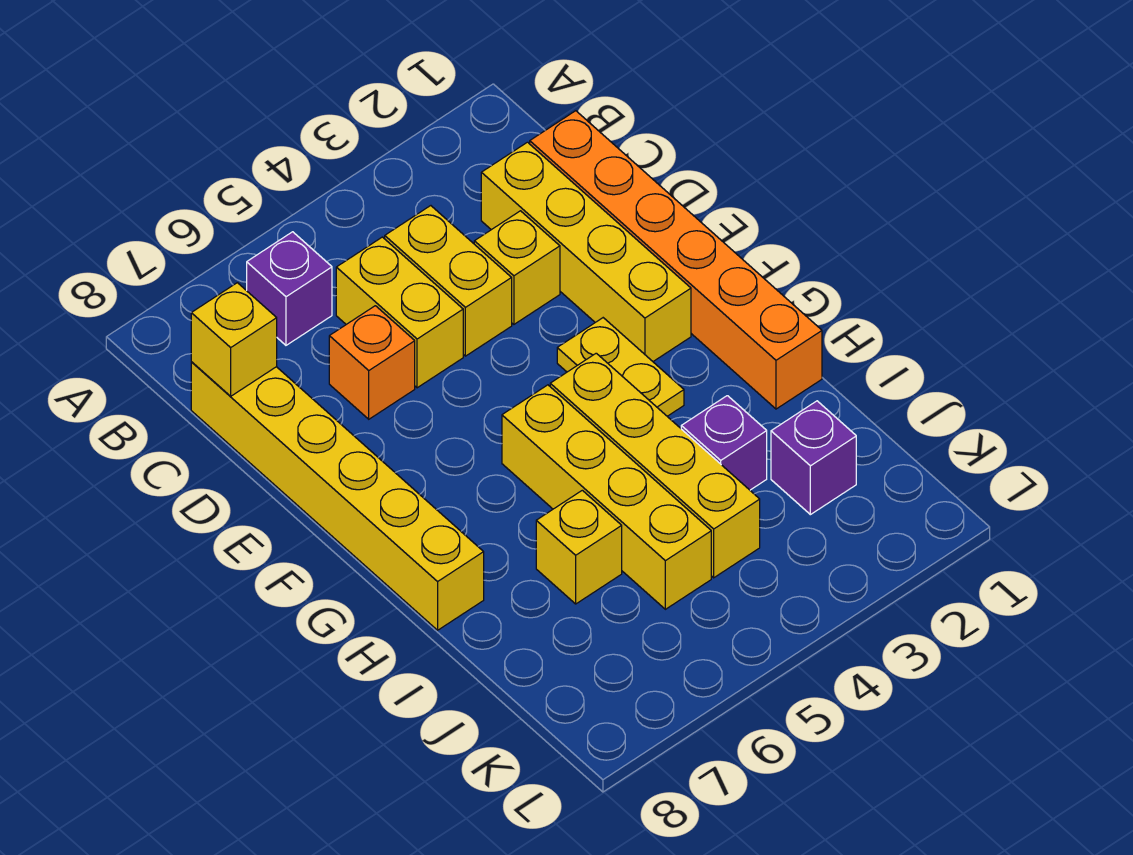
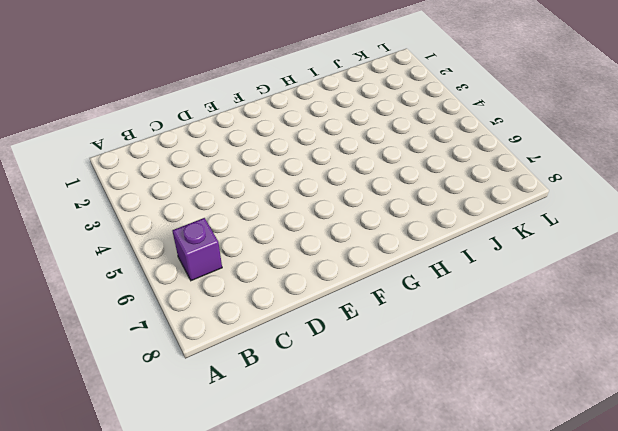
none -> orange 1x6 brick [530,111,822,409]
none -> yellow 1x4 brick [481,142,691,361]
none -> yellow 1x2 brick [385,206,512,356]

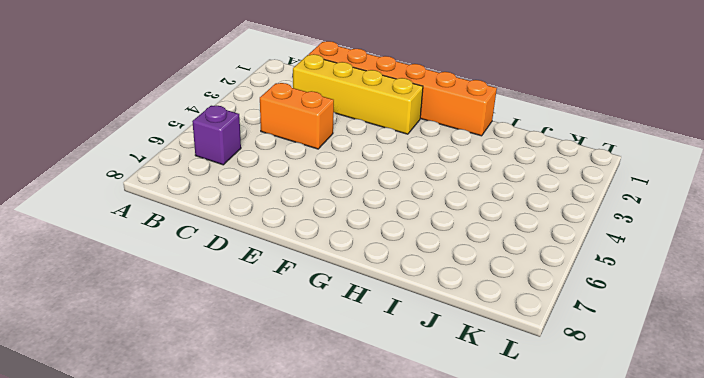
orange 1x2 brick [260,83,334,149] -> yellow 1x2 brick [385,206,512,356]
none -> yellow 1x2 brick [336,237,463,388]
none -> yellow 1x6 brick [191,362,484,630]
none -> yellow 1x1 brick [474,211,560,324]

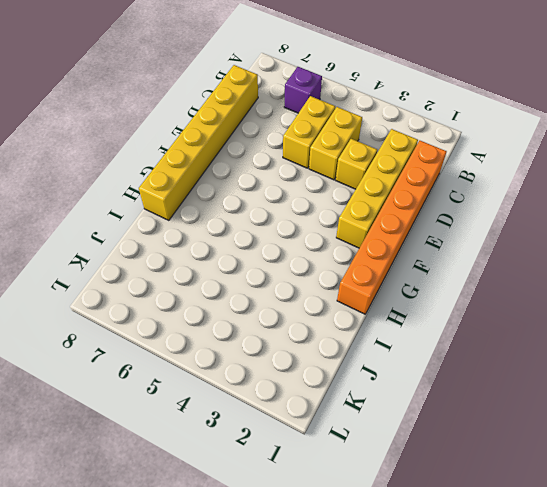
none -> orange 1x1 brick [329,306,415,419]
none -> yellow 1x2 plate [557,318,684,416]
none -> yellow 1x4 brick [550,353,760,578]

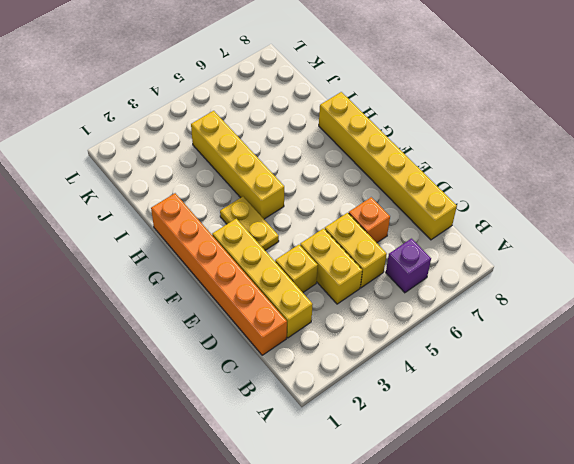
none -> yellow 1x4 brick [502,385,711,609]
none -> purple 1x1 brick [681,396,767,490]
none -> yellow 1x1 brick [536,490,622,604]

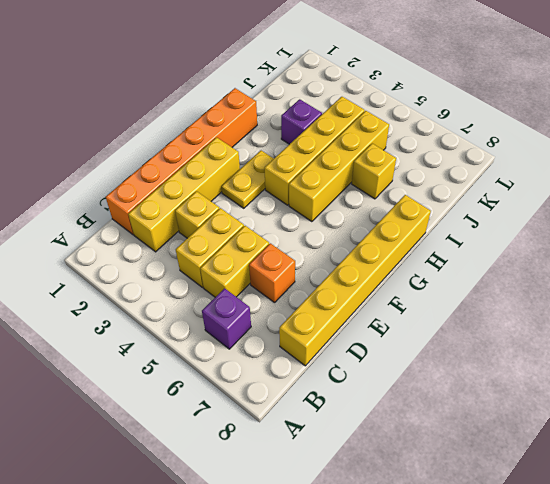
none -> purple 1x1 brick [771,401,856,515]
none -> yellow 1x1 brick [191,283,277,396]

